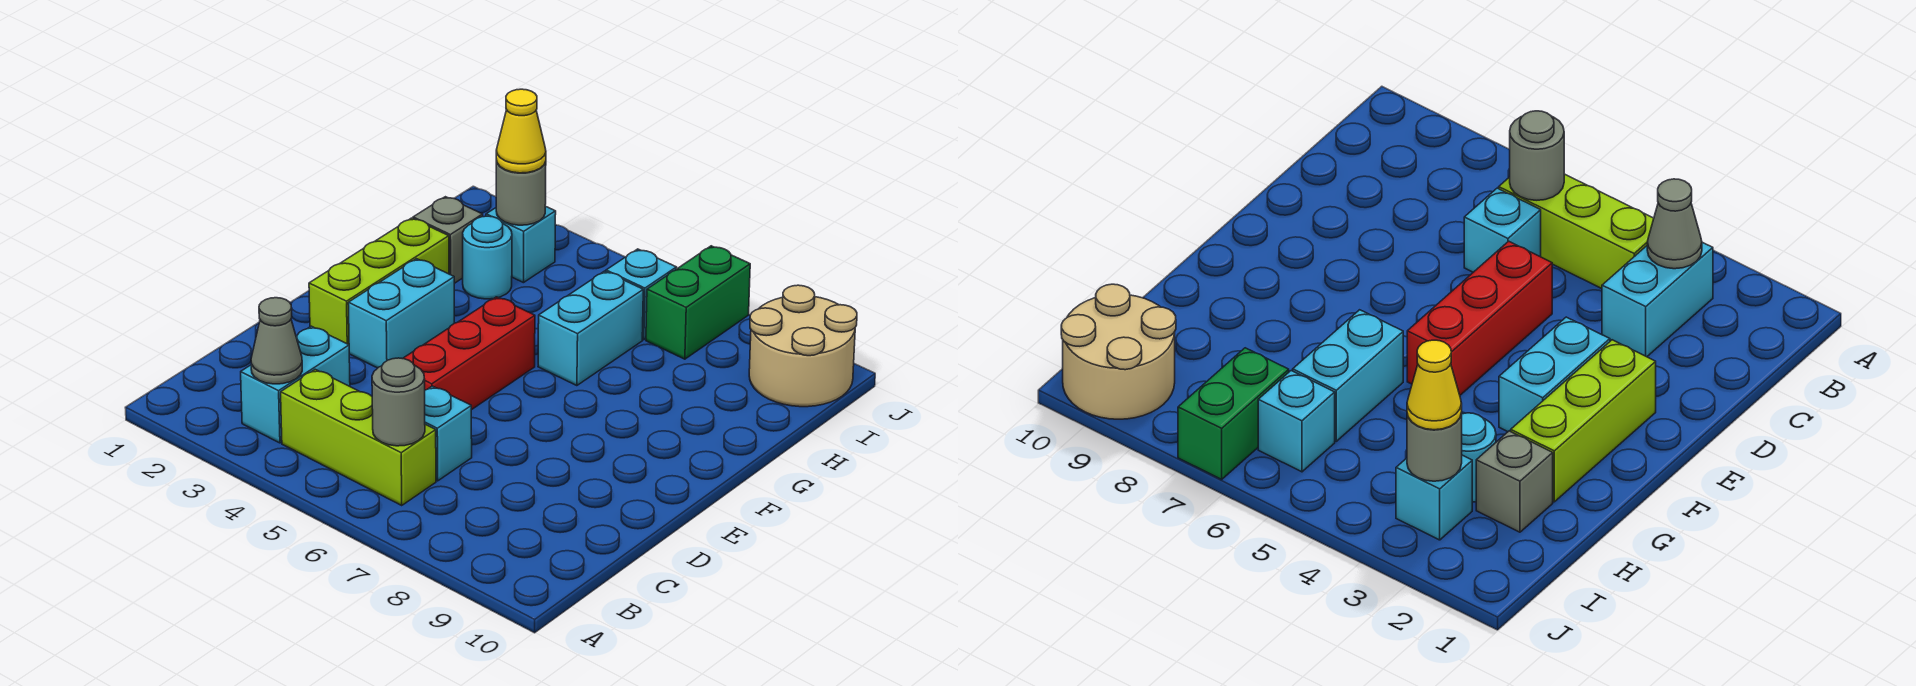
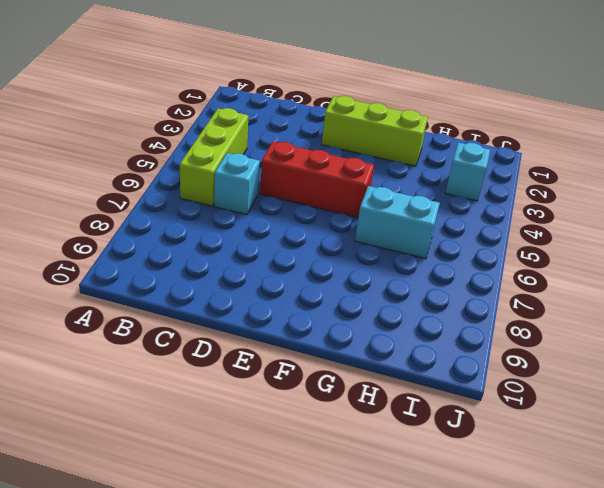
none -> cyan 1x2 brick [241,326,350,443]
none -> cyan 1x2 brick [348,259,454,368]
none -> grey 1x1 brick [413,197,483,283]

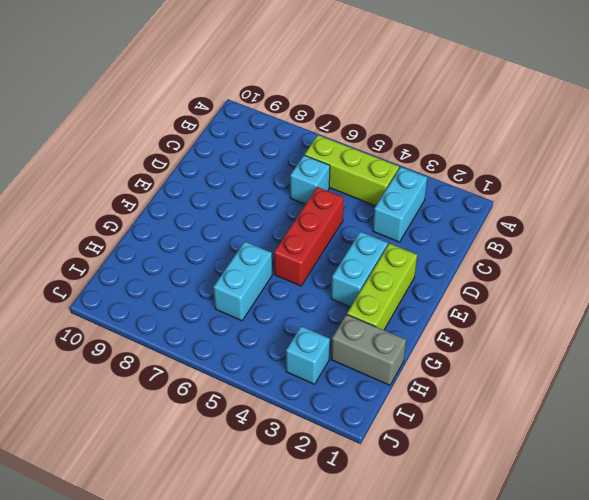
grey 1x2 brick [331,314,406,385] -> grey 1x1 brick [413,197,483,283]
none -> cyan 1x1 round brick [463,216,512,299]
none -> cyan 1x1 brick [606,249,677,340]
none -> green 1x2 brick [646,246,750,359]

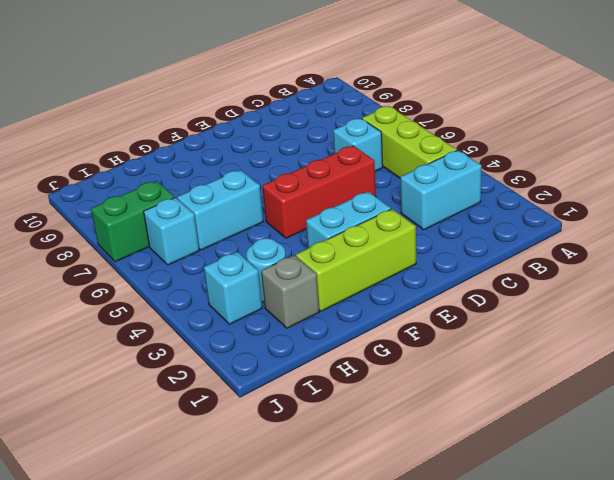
none -> tan 2x2 round brick [749,285,857,407]
none -> grey 1x1 cone [251,298,302,384]
none -> grey 1x1 round brick [372,358,425,446]

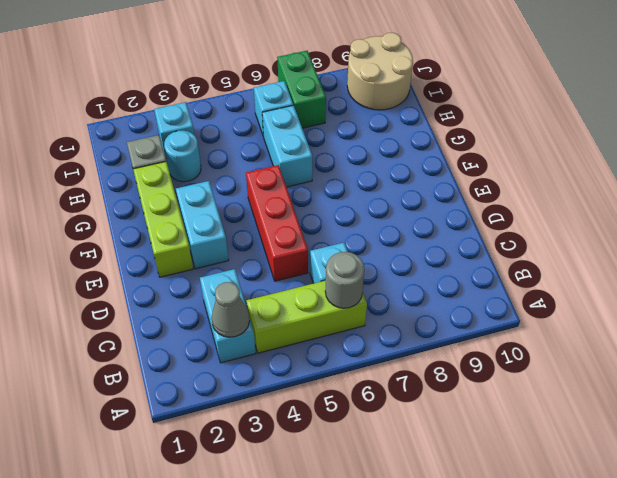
none -> grey 1x1 round brick [496,160,546,225]
none -> yellow 1x1 cone [496,89,546,173]

